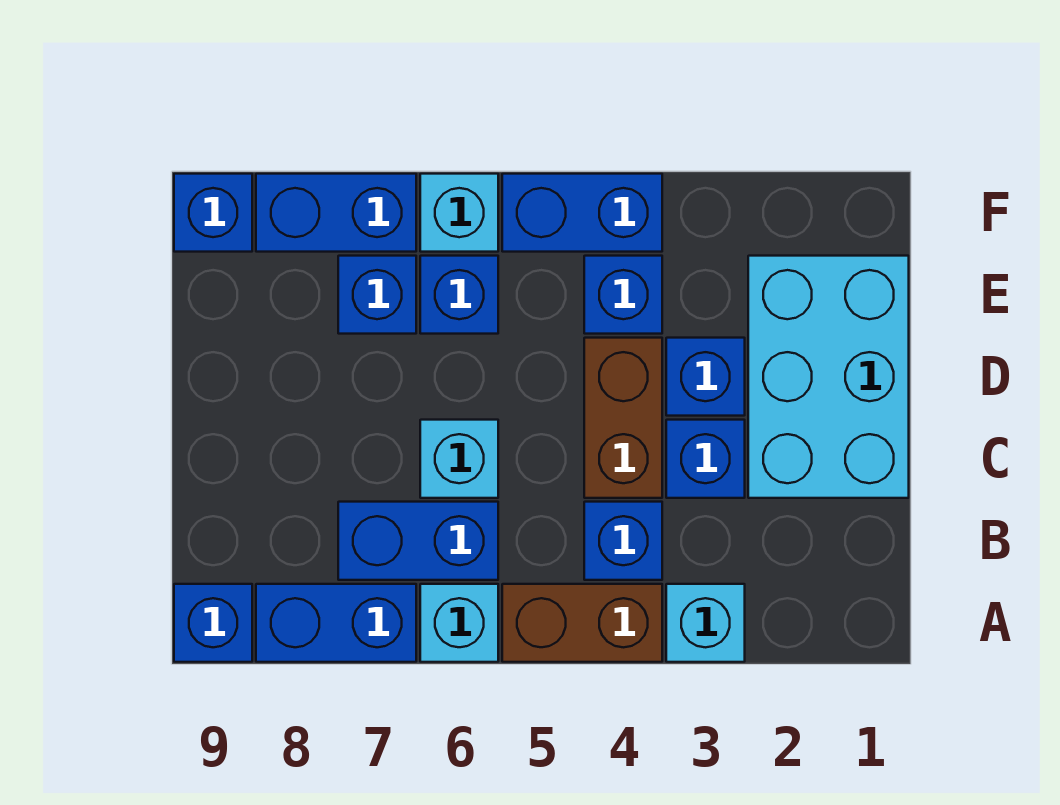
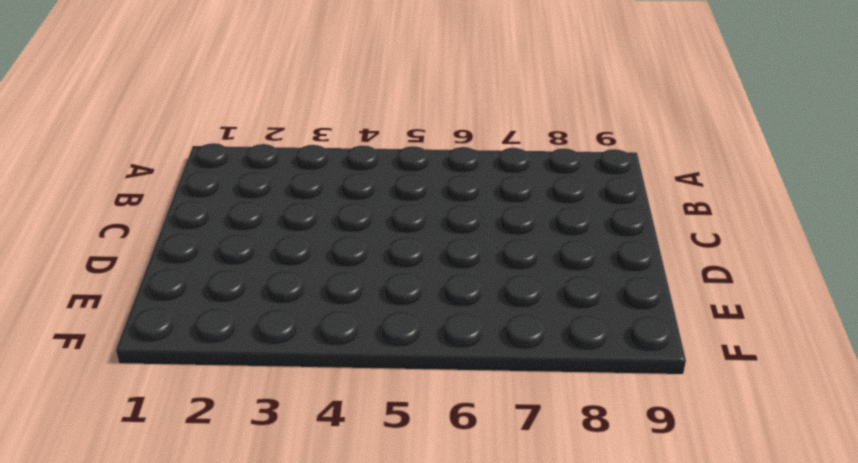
none -> cyan 1x1 brick [666,584,745,662]
none -> brown 1x2 brick [502,584,662,662]
none -> cyan 1x1 brick [420,584,498,662]

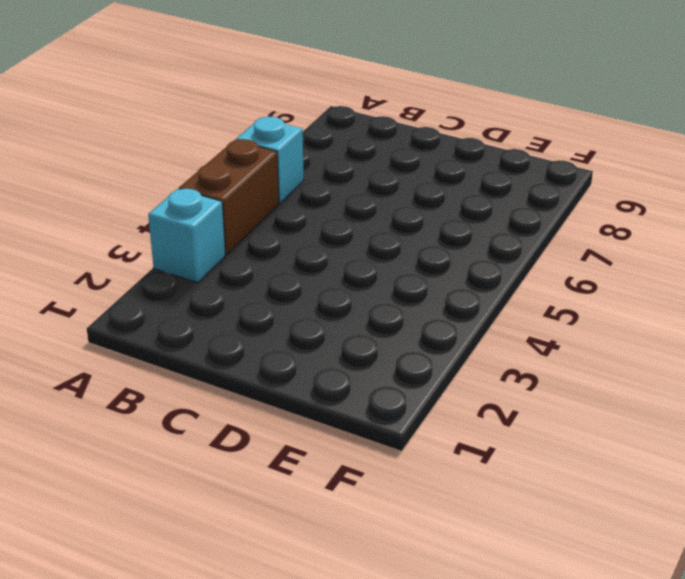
none -> blue 1x2 brick [256,584,416,662]
none -> blue 1x1 brick [174,584,252,662]
none -> blue 1x1 brick [584,502,662,580]

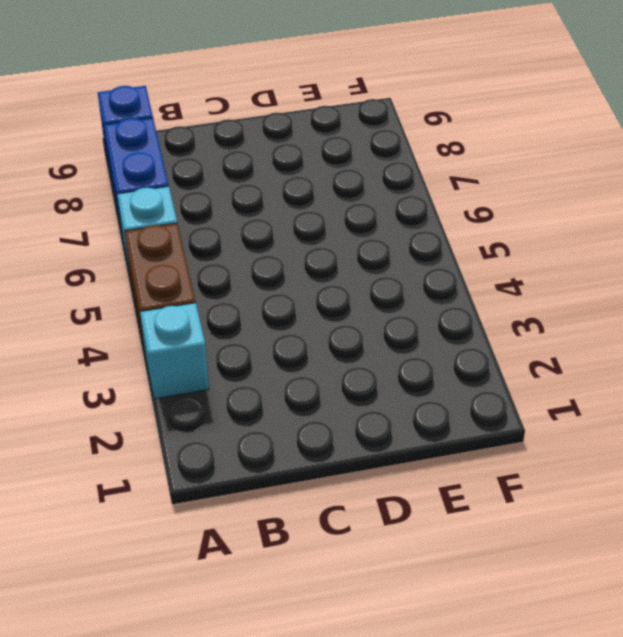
none -> blue 1x1 brick [584,502,662,580]
none -> blue 1x2 brick [338,502,498,580]
none -> cyan 2x3 brick [748,256,909,498]

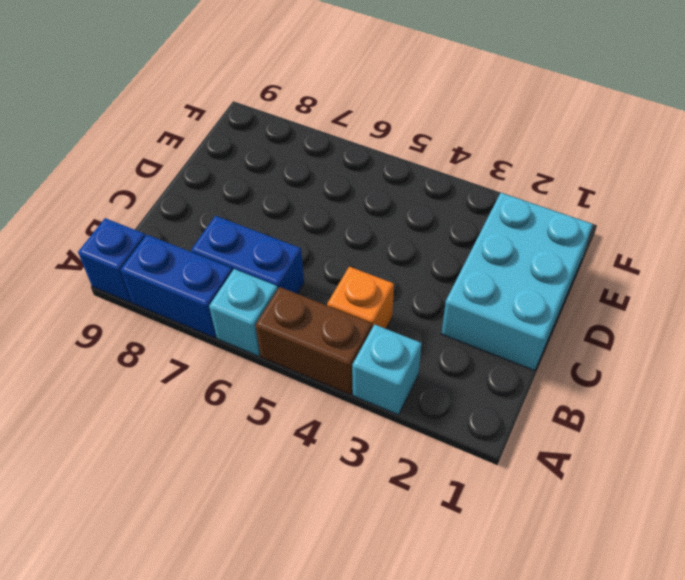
orange 1x1 brick [327,267,394,329] -> blue 1x1 brick [584,502,662,580]
none -> blue 1x1 brick [666,420,745,498]
none -> brown 1x2 brick [584,338,662,498]
none -> cyan 1x1 brick [420,420,498,498]

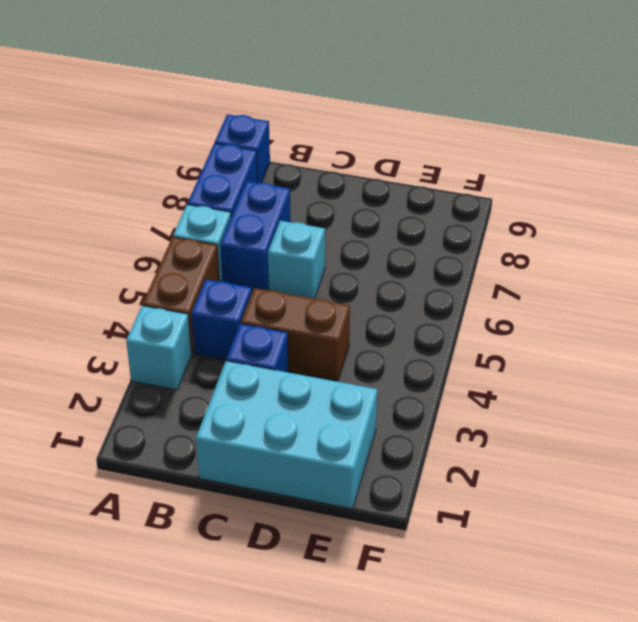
none -> blue 1x1 brick [666,338,745,416]
none -> blue 1x1 brick [584,256,662,334]
none -> blue 1x1 brick [420,256,498,334]

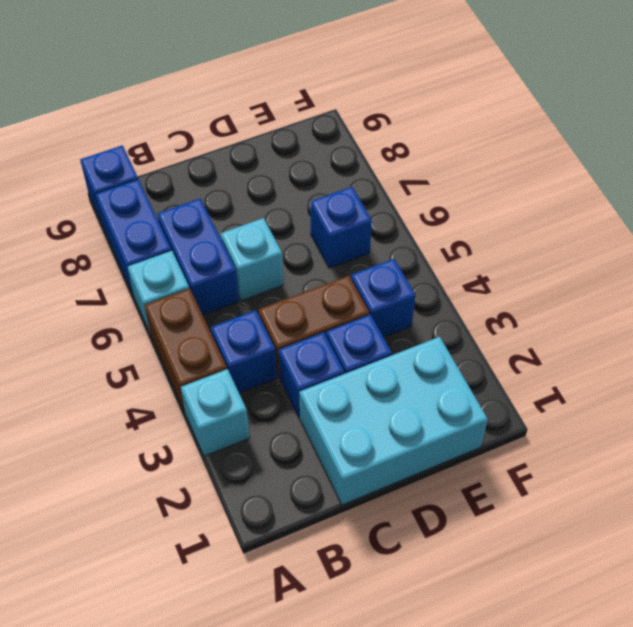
none -> blue 1x1 brick [338,256,416,334]
none -> blue 1x2 brick [502,174,662,252]
none -> cyan 1x1 brick [420,174,498,252]

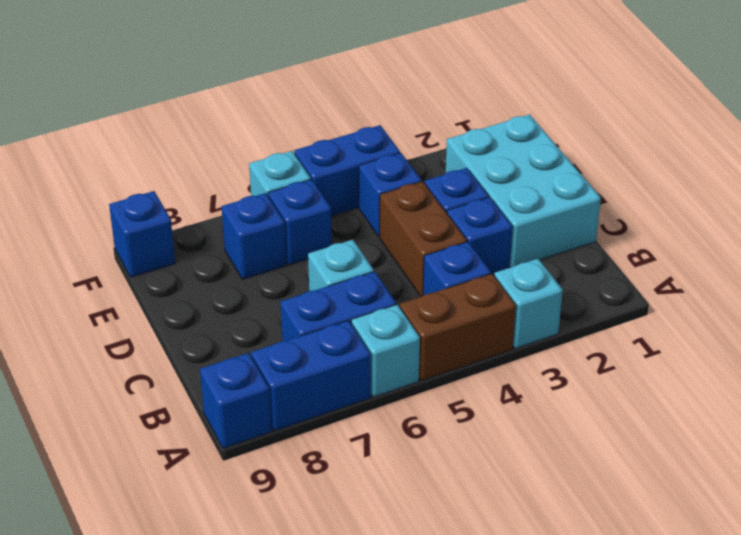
none -> blue 1x2 brick [256,174,416,252]

